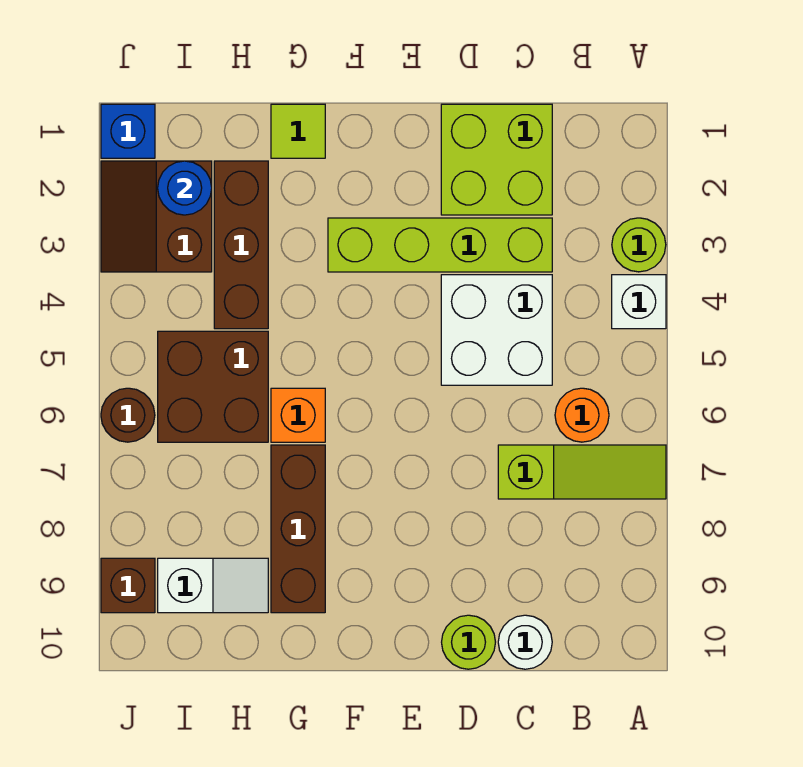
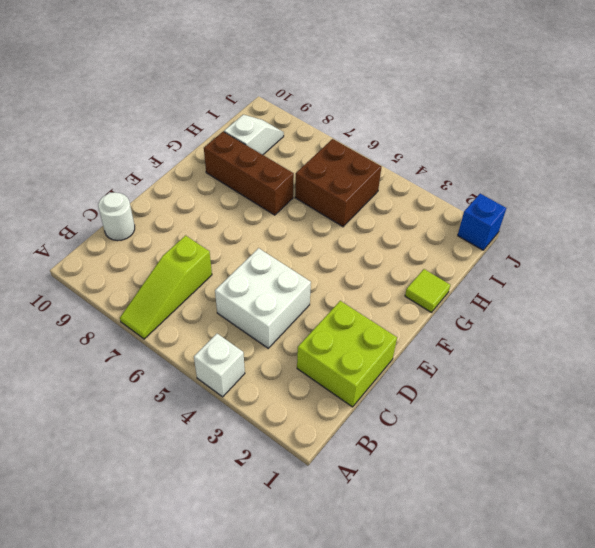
white 1x2 slope [224,115,284,155] -> white 1x2 slope turned to [158,558,268,613]
none -> lime 1x1 round brick [612,218,666,272]
none -> orange 1x1 round brick [555,388,609,442]
none -> lime 1x4 brick [328,218,552,272]

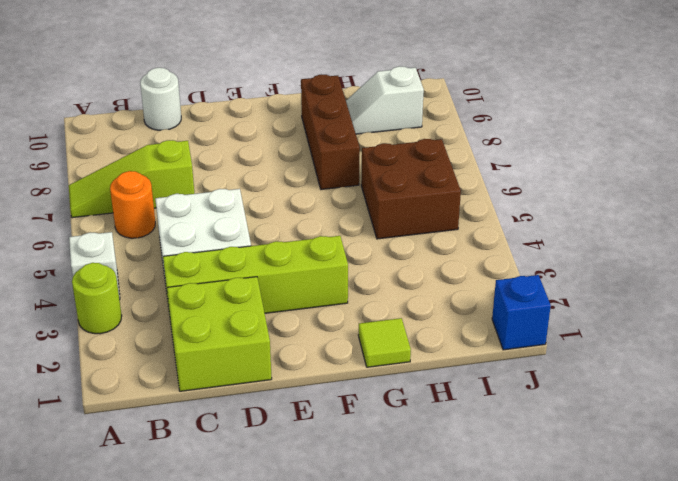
none -> lime 1x1 round brick [442,615,495,669]
none -> orange 1x1 brick [271,388,325,442]
none -> brown 1x3 brick [214,161,268,329]

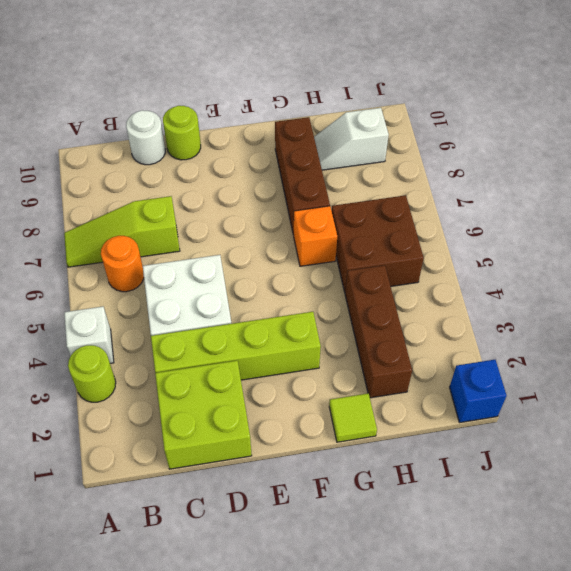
none -> brown 2x2 slope [101,161,212,272]
none -> brown 1x1 round brick [101,388,155,442]
none -> brown 1x1 brick [101,558,155,613]

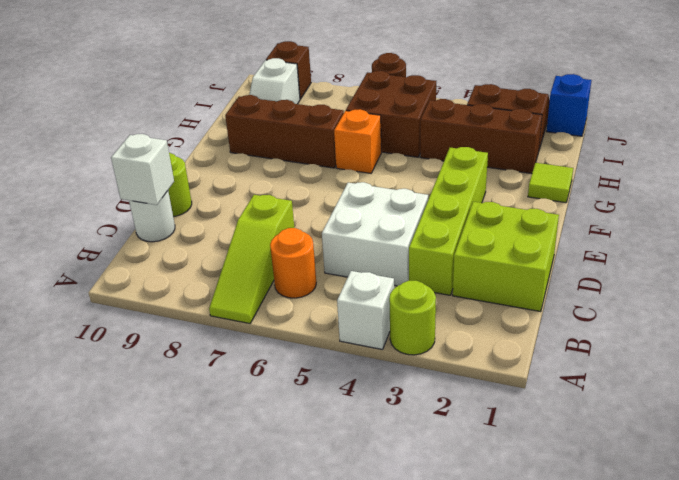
white 1x1 brick [111,134,174,205] -> none
none -> blue 1x1 round brick [158,161,212,215]

